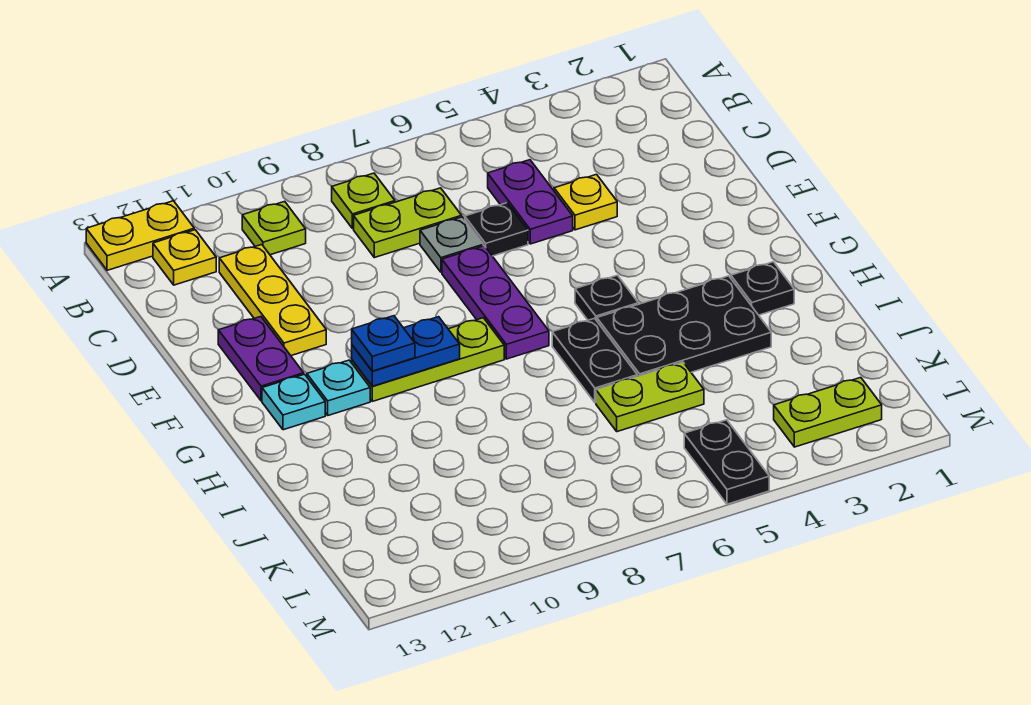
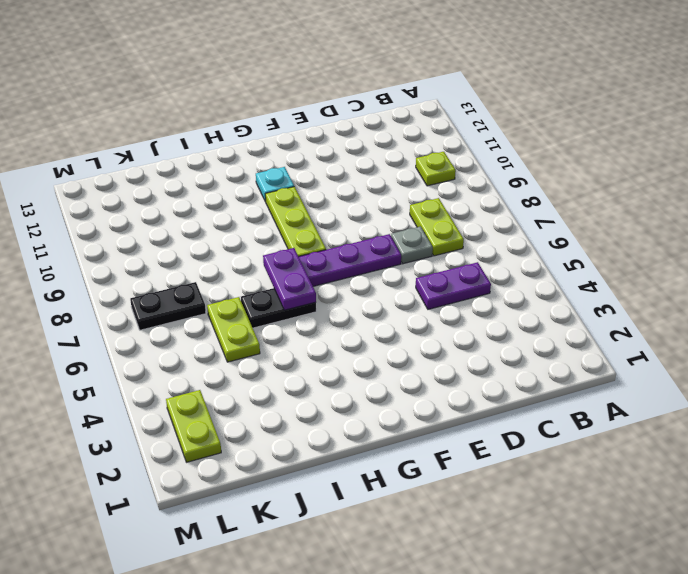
purple 1x2 plate [263,248,316,310] -> purple 1x2 plate turned to [218,317,304,401]
black 1x2 plate [130,282,206,330] -> black 1x2 plate moved to [684,420,769,504]
none -> yellow 1x2 plate [86,201,194,270]
none -> lime 1x1 plate [332,173,395,229]
none -> yellow 1x1 plate [153,230,216,285]

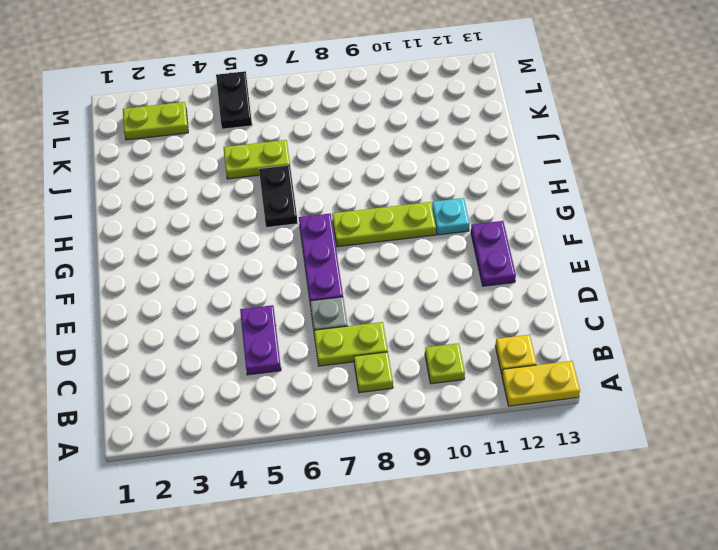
none -> yellow 1x3 plate [219,245,326,356]
none -> yellow 1x1 plate [554,175,617,230]
none -> black 1x1 plate [465,203,528,256]

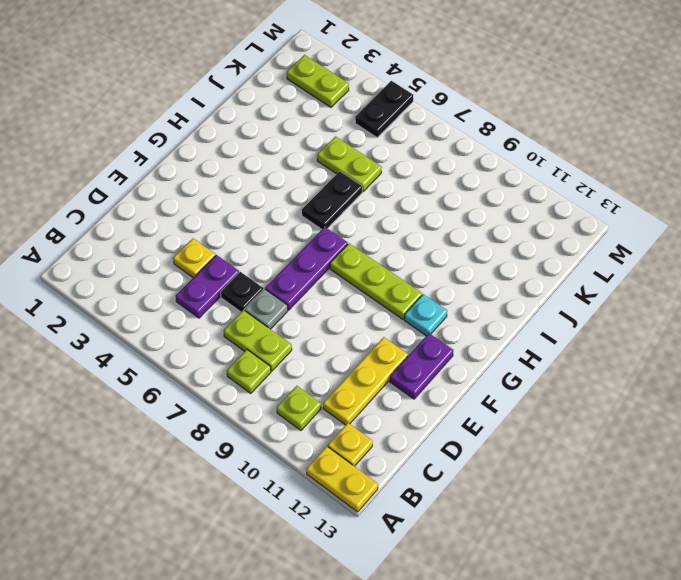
none -> black 1x1 plate [575,275,638,321]
none -> cyan 1x1 plate [262,374,325,430]
none -> black 1x1 plate [731,262,794,315]

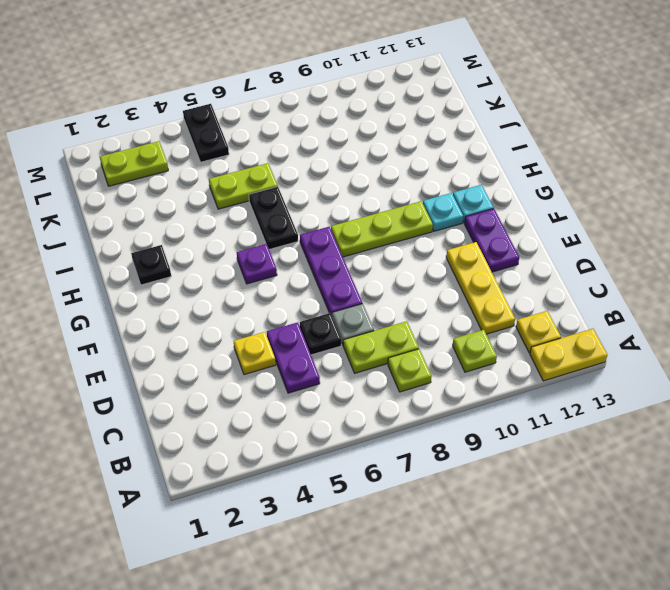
purple 1x1 plate [237,244,277,284] -> black 1x1 plate [575,275,638,321]
none -> black 2x3 plate [597,276,771,376]
none -> blue 1x2 plate [352,317,460,386]
none -> blue 1x1 plate [352,316,415,371]

